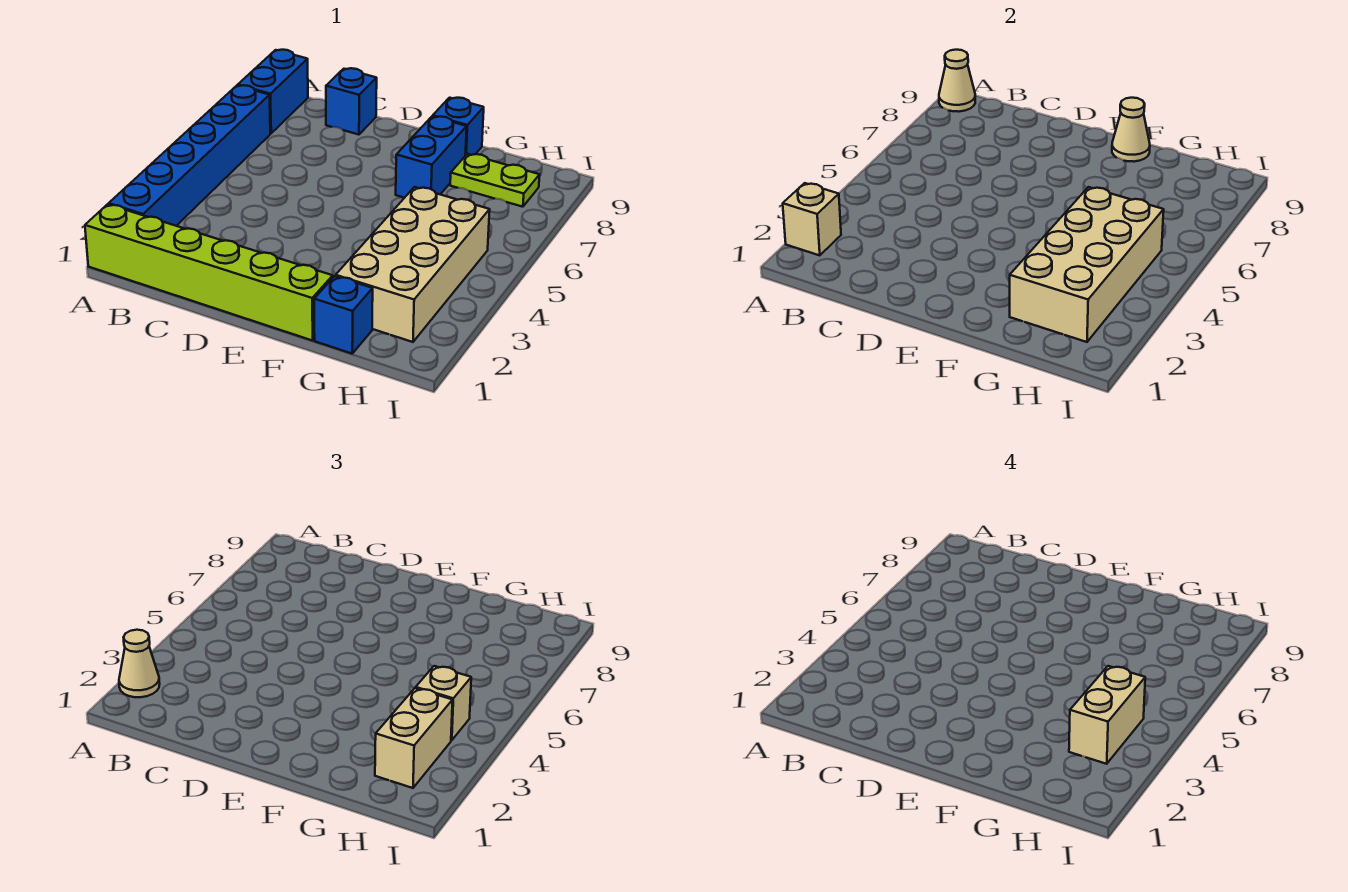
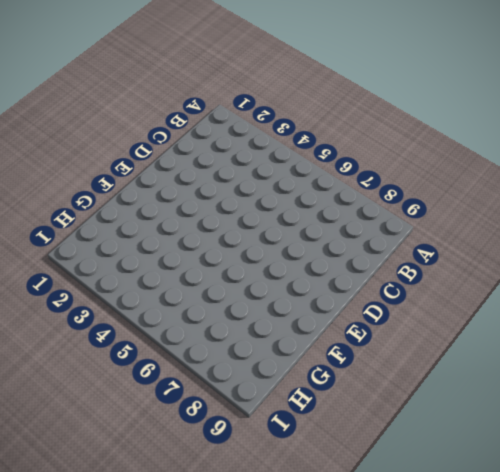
none -> lime 1x6 brick [85,204,333,341]
none -> blue 1x6 brick [109,85,270,226]
none -> blue 1x2 brick [238,50,308,133]

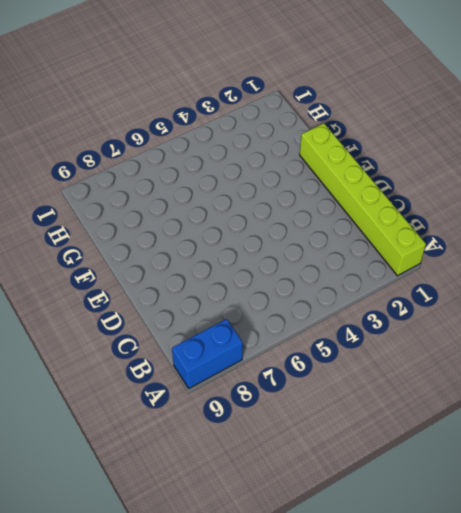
none -> blue 1x6 brick [109,85,270,226]
none -> blue 1x1 brick [326,68,377,135]
none -> blue 1x2 brick [396,116,467,198]

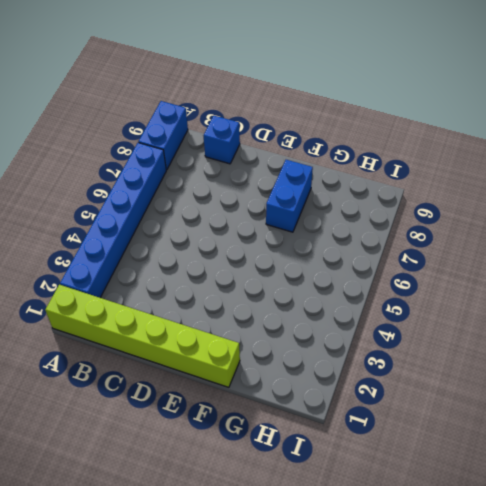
none -> blue 1x1 brick [433,98,484,156]
none -> blue 1x1 brick [314,276,373,354]
none -> tan 2x4 brick [336,187,490,342]

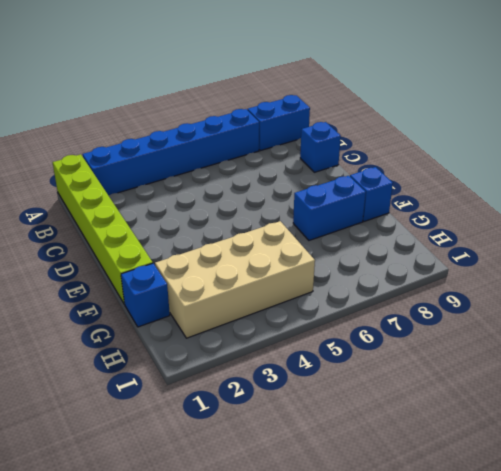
none -> lime 1x2 plate [450,154,540,207]
none -> tan 1x1 brick [783,183,841,255]
none -> tan 1x1 cone [939,50,975,112]

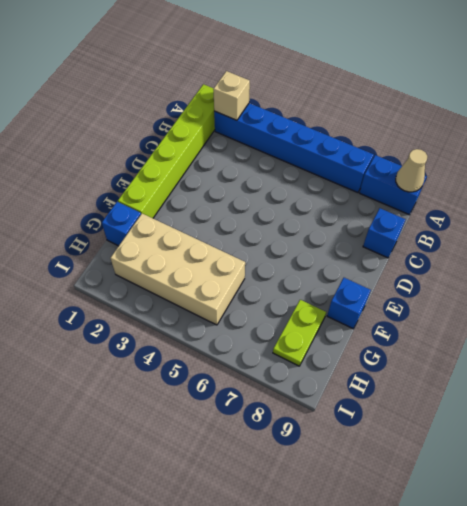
none -> blue 1x2 brick [396,116,467,198]
none -> tan 1x1 cone [1112,98,1150,162]
none -> tan 2x4 brick [1010,187,1164,342]

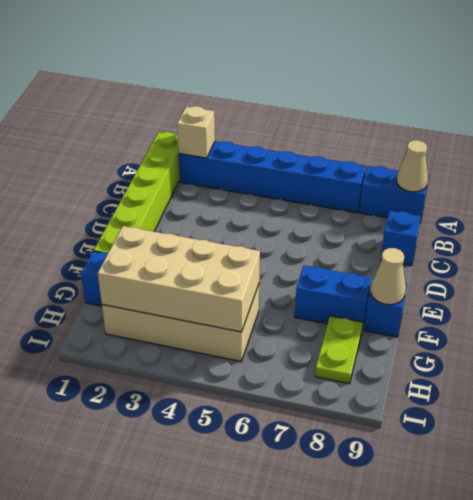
none -> tan 1x1 cone [119,630,160,697]
none -> tan 1x2 brick [375,688,453,788]
none -> tan 1x1 brick [416,666,471,740]

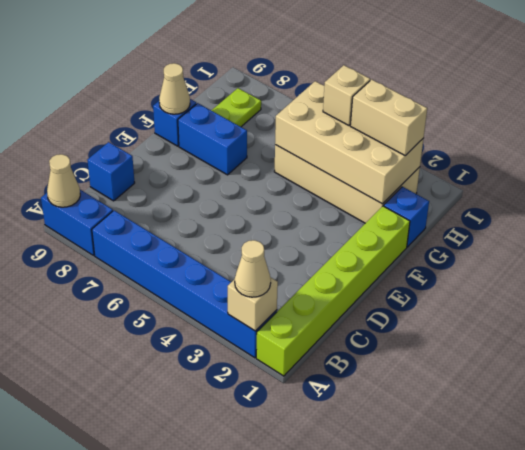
none -> tan 1x2 brick [1069,666,1145,764]

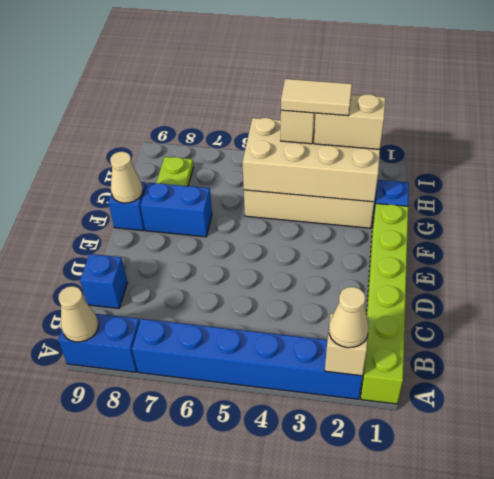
tan 1x2 tile [281,79,352,116] -> tan 1x2 brick [1069,666,1145,764]

